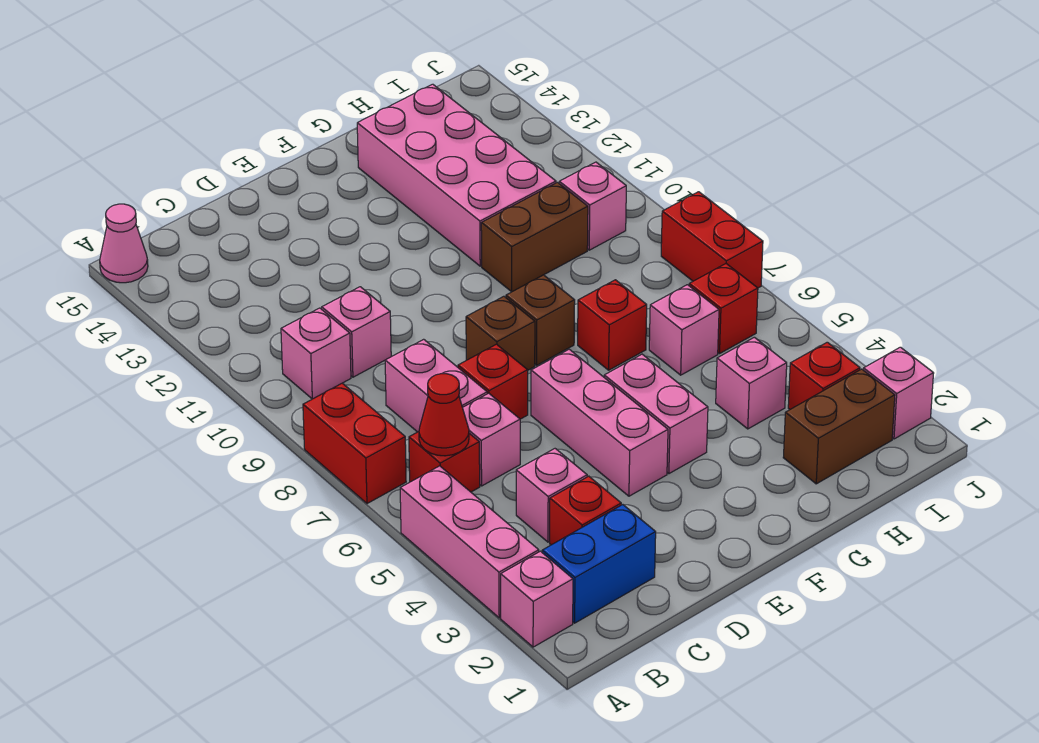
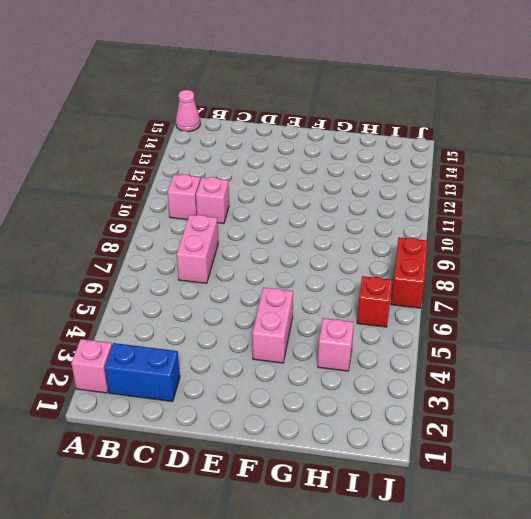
none -> pink 1x3 brick [400,466,539,618]
none -> red 1x2 brick [303,383,406,504]
none -> red 1x1 brick [409,432,480,492]

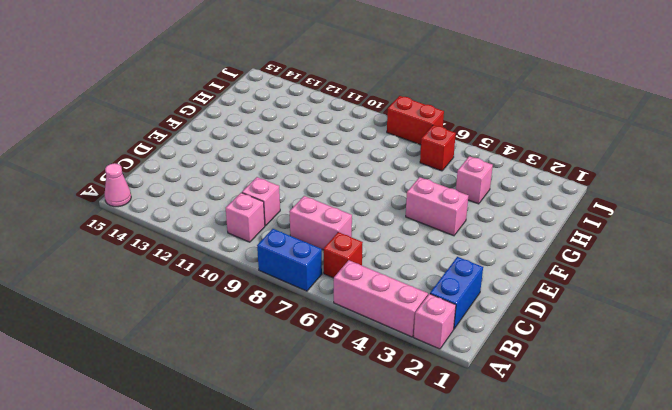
blue 1x2 brick [257,229,322,291] -> red 1x2 brick [303,383,406,504]
none -> red 1x1 brick [550,476,621,545]
none -> pink 1x1 brick [516,449,587,542]
none -> pink 1x1 brick [463,393,520,486]

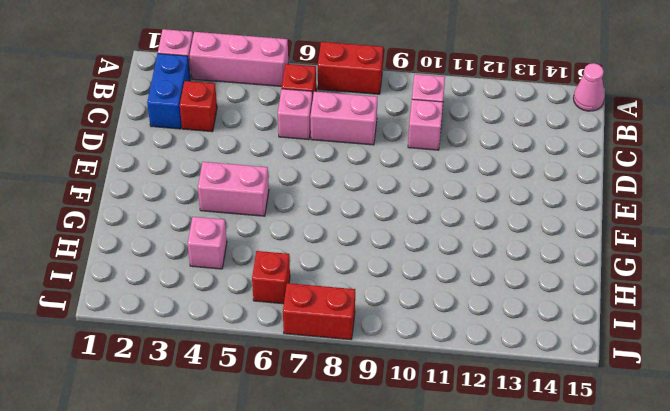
none -> pink 1x1 brick [516,449,587,542]
none -> red 1x1 brick [458,344,528,419]
none -> pink 1x3 brick [531,349,668,496]

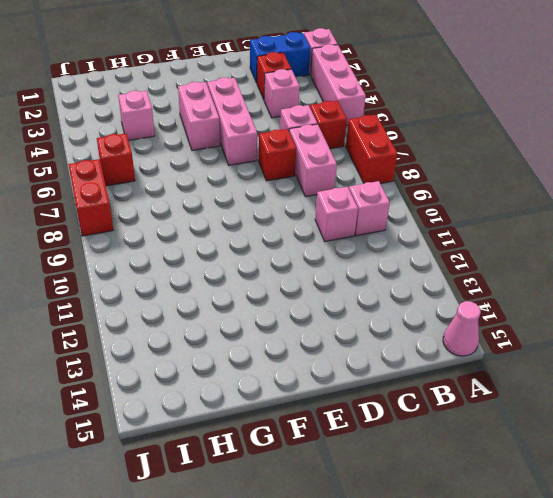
none -> brown 1x1 brick [466,296,535,370]
none -> brown 1x1 brick [506,275,575,365]
none -> red 1x1 brick [578,280,647,370]

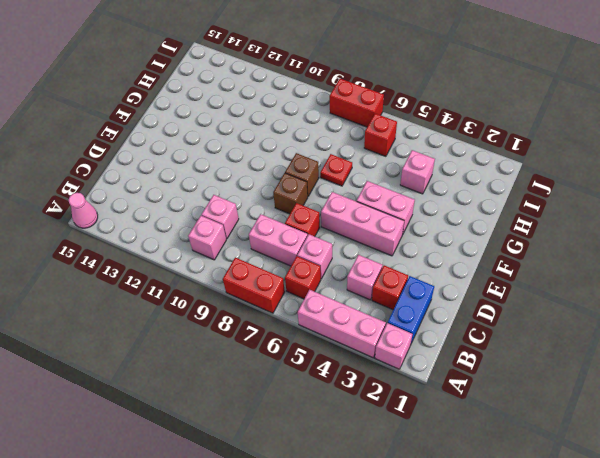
red 1x1 plate [320,154,352,186] -> red 1x1 brick [578,280,647,370]
none -> brown 1x2 brick [481,182,588,292]
none -> pink 2x4 brick [357,84,556,266]
none -> brown 1x2 brick [783,369,895,484]

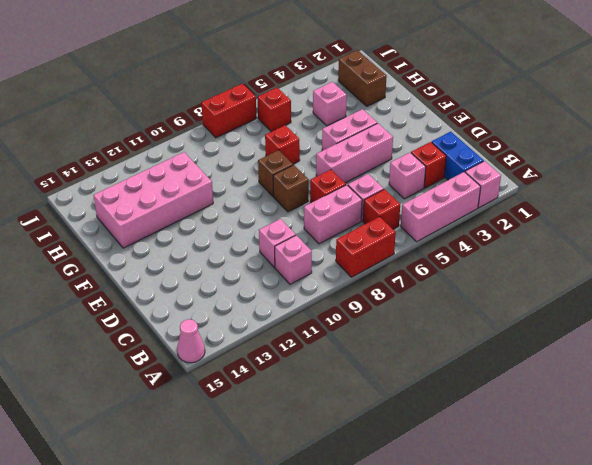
none -> brown 1x2 brick [481,182,588,292]
none -> pink 1x1 brick [649,285,719,375]
none -> red 1x1 brick [788,342,860,409]

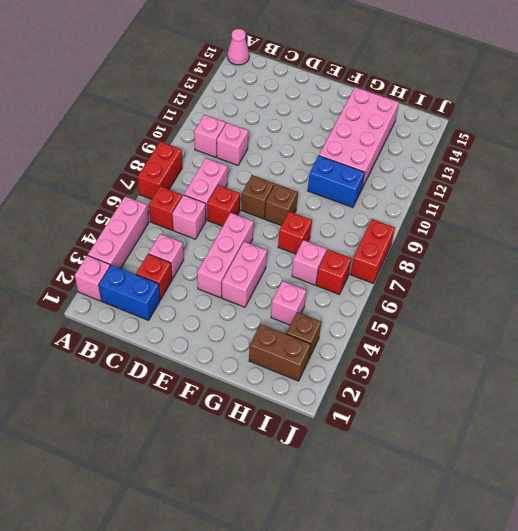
blue 1x2 brick [308,156,365,208] -> brown 1x2 brick [481,182,588,292]
brown 1x1 brick [287,312,321,358] -> red 1x1 brick [788,342,860,409]
none -> pink 1x1 brick [559,162,626,250]
none -> pink 1x1 brick [864,347,934,439]
none -> red 1x1 cone [419,374,469,456]

